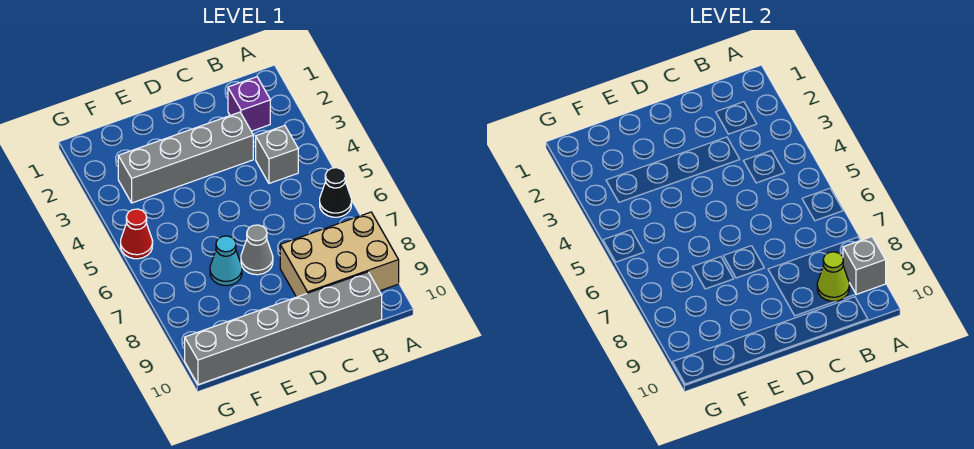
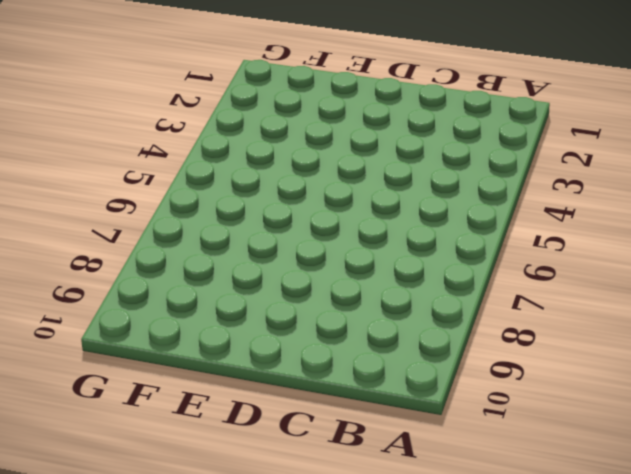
none -> black 1x1 cone [320,168,352,217]
none -> tan 2x3 brick [280,212,399,297]

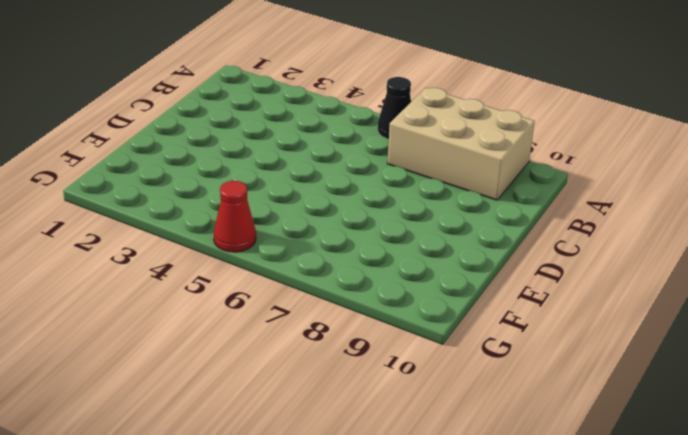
tan 2x3 brick [387,88,535,200] -> tan 2x3 brick turned to [280,212,399,297]
none -> purple 1x1 brick [228,77,270,131]
none -> grey 1x1 brick [256,125,298,183]

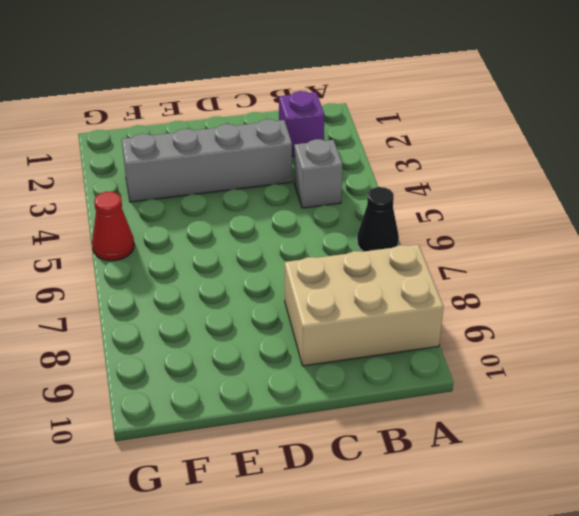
none -> grey 1x6 brick [185,272,382,385]
none -> grey 1x1 cone [241,225,273,275]

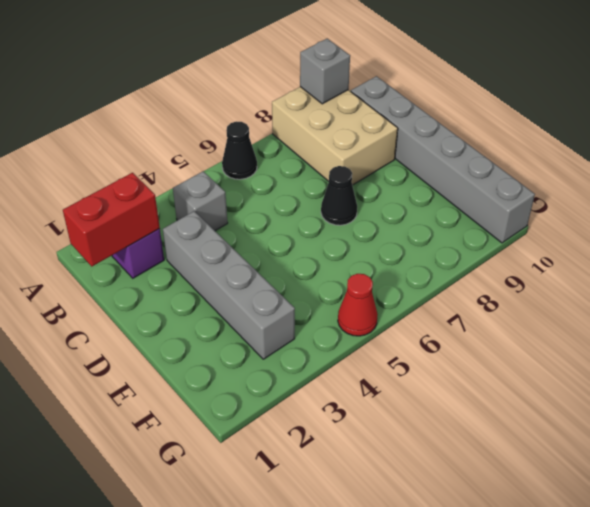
red 1x2 brick [63,173,160,266] -> none
black 1x1 cone [321,166,357,225] -> grey 1x1 cone [241,225,273,275]
none -> cyan 1x1 cone [210,236,242,286]
none -> lime 1x1 cone [817,252,849,301]

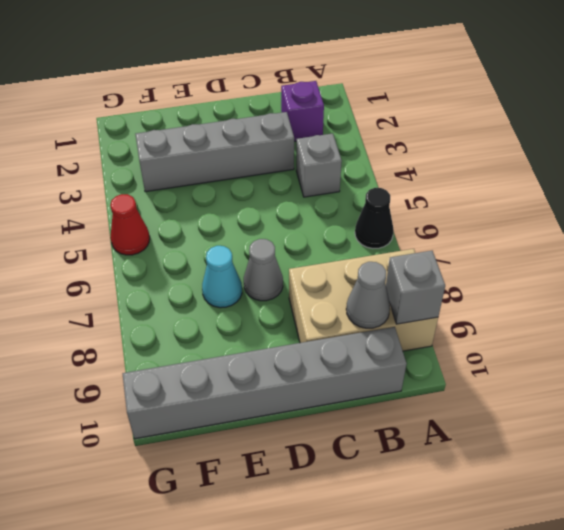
grey 1x1 cone [346,262,390,328] -> lime 1x1 cone [817,252,849,301]

